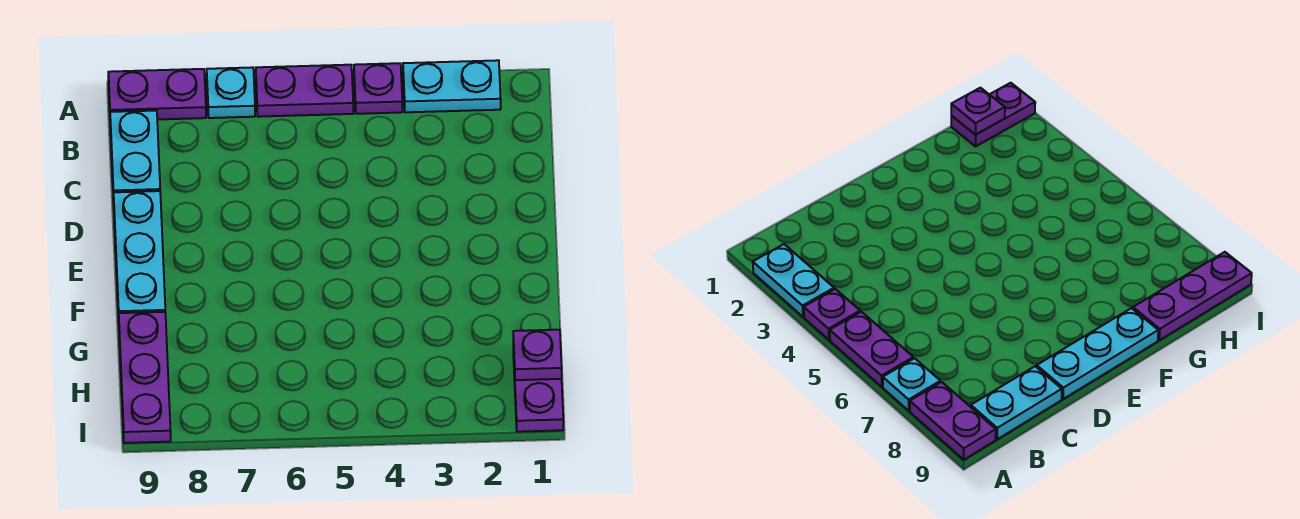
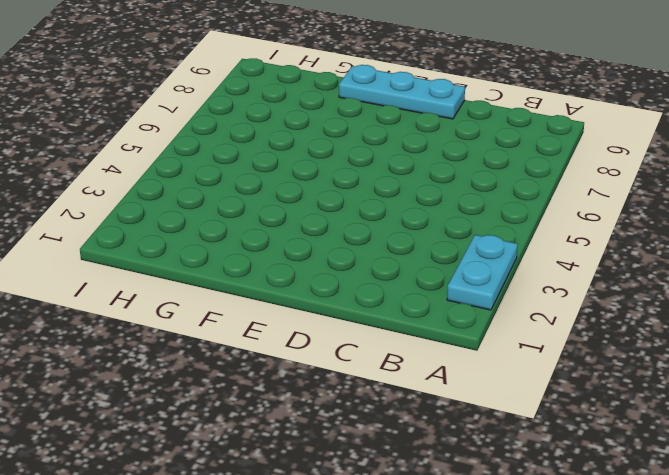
none -> purple 1x1 plate [354,63,402,114]
none -> purple 1x2 plate [256,65,353,117]

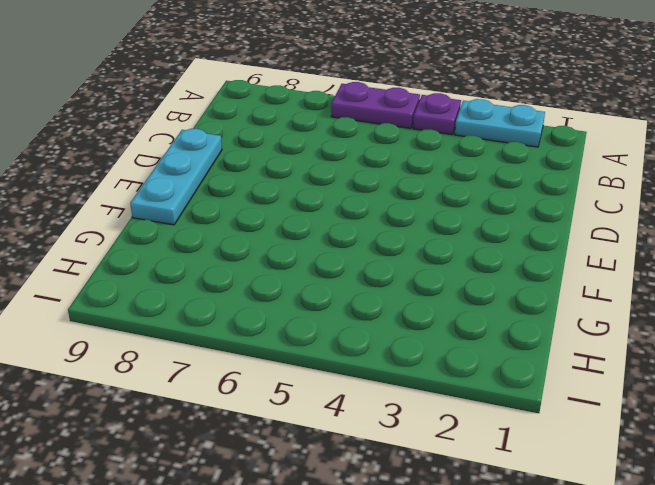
none -> cyan 1x1 plate [207,67,255,118]
none -> purple 1x2 plate [108,69,206,119]

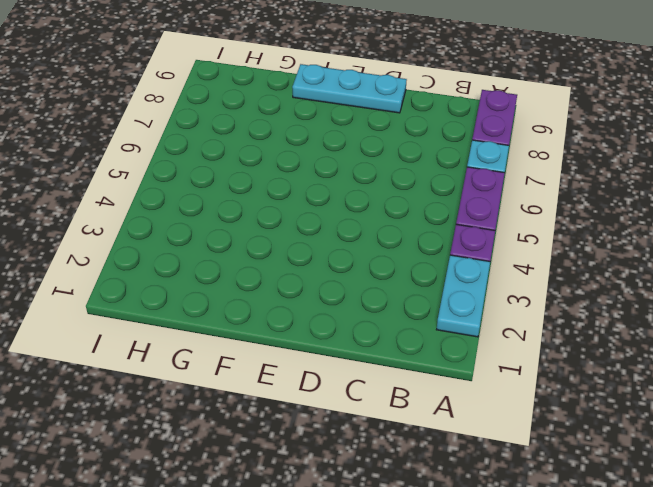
none -> cyan 1x2 plate [110,111,160,201]
none -> purple 1x3 plate [119,312,171,443]

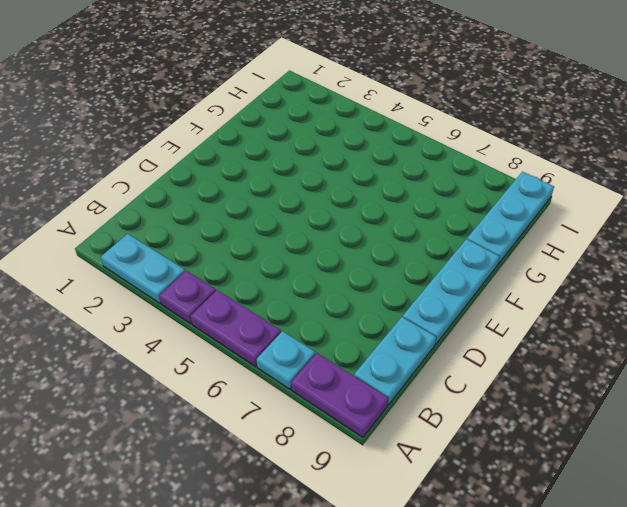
cyan 1x3 plate [467,172,554,264] -> purple 1x3 plate [119,312,171,443]
none -> purple 1x2 plate [513,348,563,432]
none -> purple 1x1 plate [513,330,562,380]

